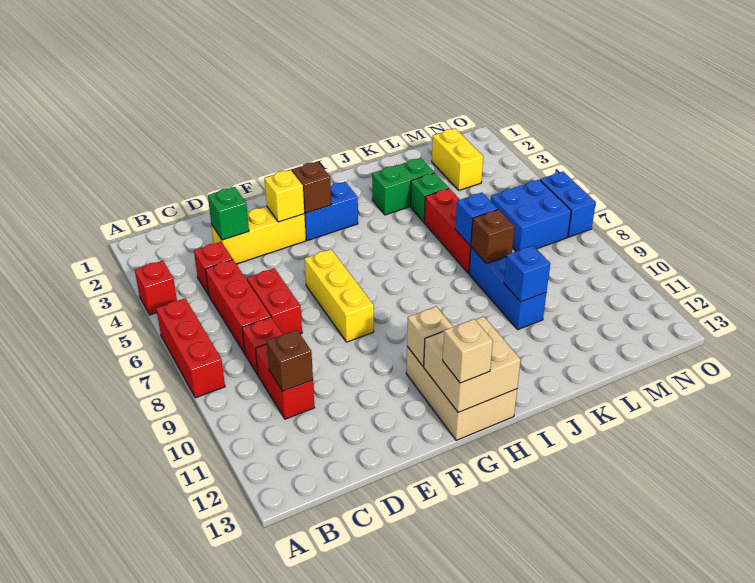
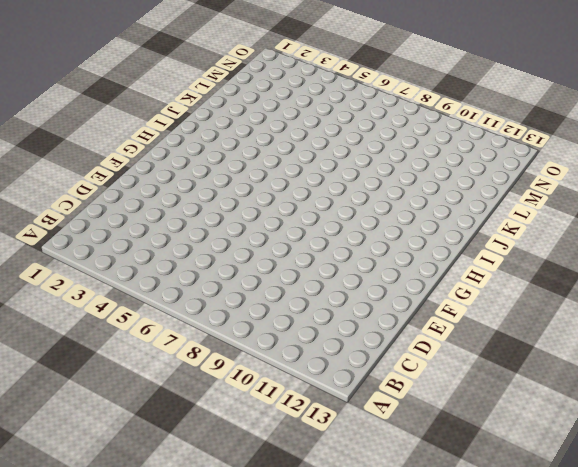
none -> red 1x1 brick [135,261,177,315]
none -> red 1x3 brick [156,298,225,398]
none -> red 1x1 brick [194,242,233,295]

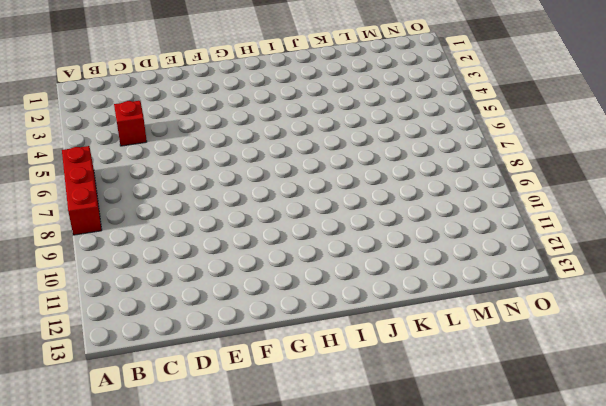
none -> red 1x1 brick [135,261,177,315]
none -> red 1x3 brick [205,260,271,354]
none -> red 1x1 brick [242,317,283,375]

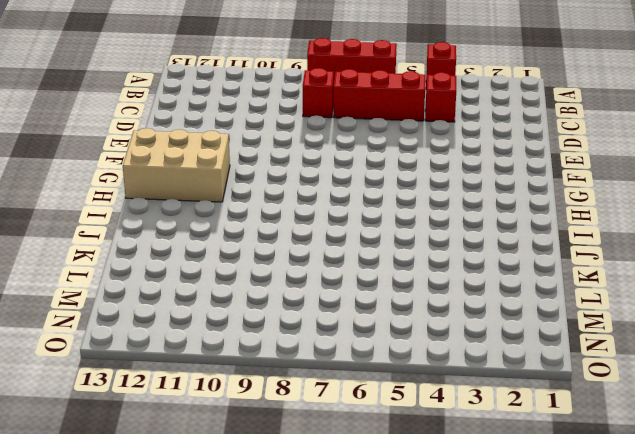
none -> red 1x2 brick [255,344,314,419]
none -> yellow 1x3 brick [211,207,306,264]
none -> red 1x2 brick [247,268,302,334]

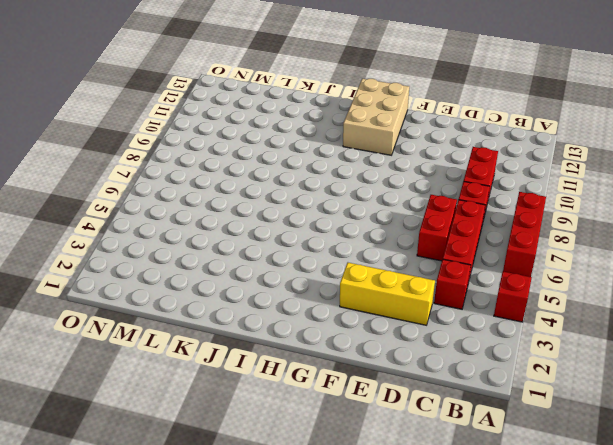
none -> yellow 1x3 brick [305,249,374,342]
none -> blue 1x2 brick [304,182,358,241]
none -> green 1x2 brick [372,158,434,215]

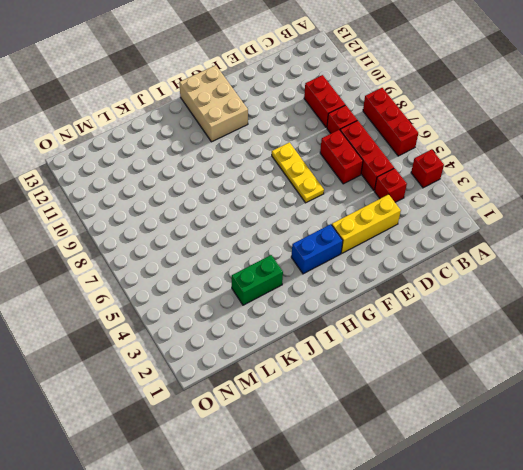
yellow 1x3 plate [272,142,324,203] -> yellow 1x3 brick [305,249,374,342]
none -> green 1x1 brick [411,173,449,222]
none -> red 1x3 brick [424,189,471,273]
none -> blue 1x3 brick [469,247,546,329]

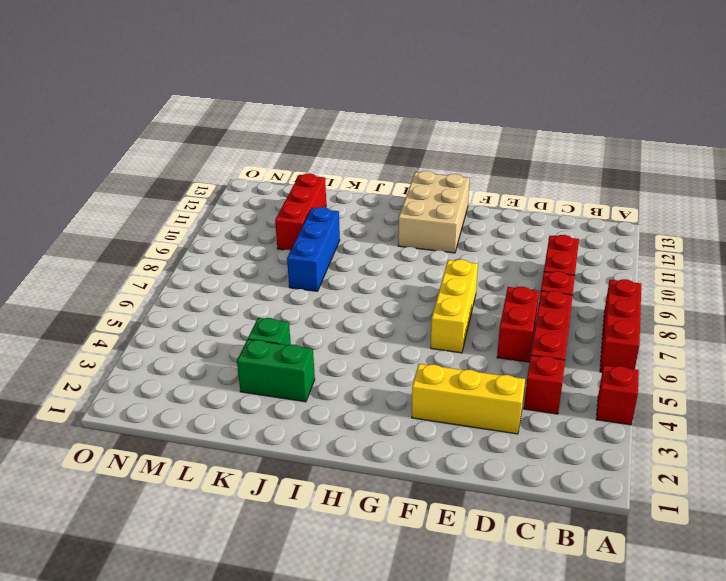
red 1x3 brick [275,173,326,250] -> red 1x3 brick moved to [424,189,471,273]
none -> blue 1x2 brick [304,182,358,241]
none -> yellow 1x2 brick [432,128,483,190]
none -> blue 2x2 brick [491,180,571,251]

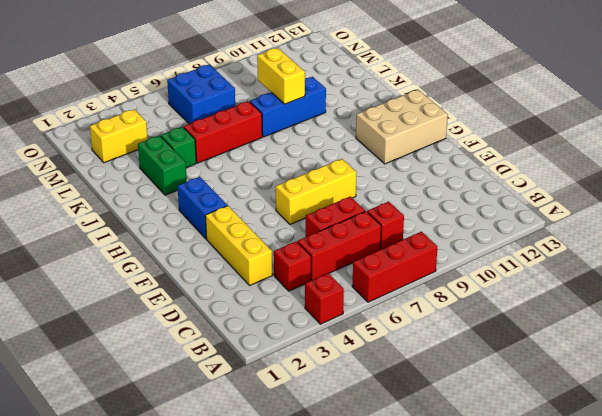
yellow 1x2 brick [257,48,305,104] -> none
none -> red 1x2 brick [255,344,314,419]
none -> blue 1x2 brick [540,172,596,237]
none -> brown 1x1 brick [266,330,313,391]

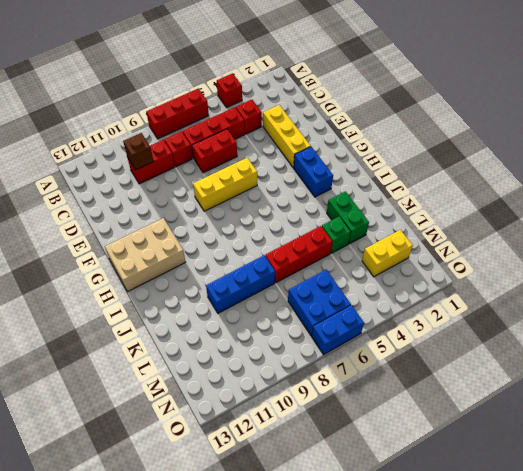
none -> green 1x1 brick [208,187,249,240]
none -> yellow 1x1 brick [264,170,304,222]
none -> brown 1x1 brick [292,162,331,213]

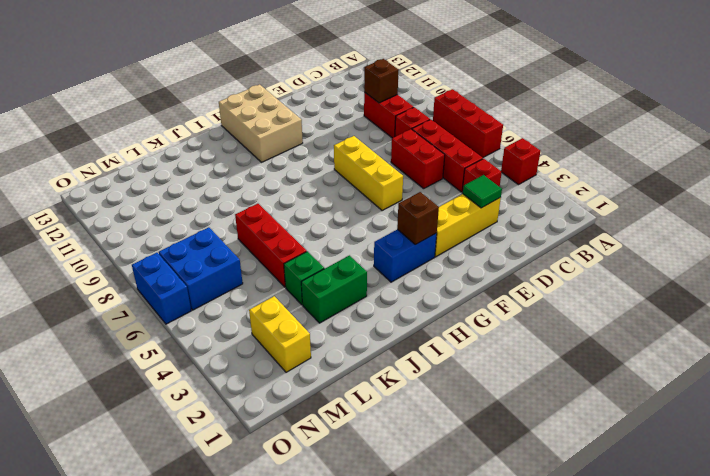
green 1x1 tile [463,175,502,208] -> green 1x1 brick [208,187,249,240]
none -> blue 1x3 brick [469,247,546,329]
none -> yellow 1x1 brick [264,170,304,222]
none -> tan 1x1 brick [407,306,453,366]

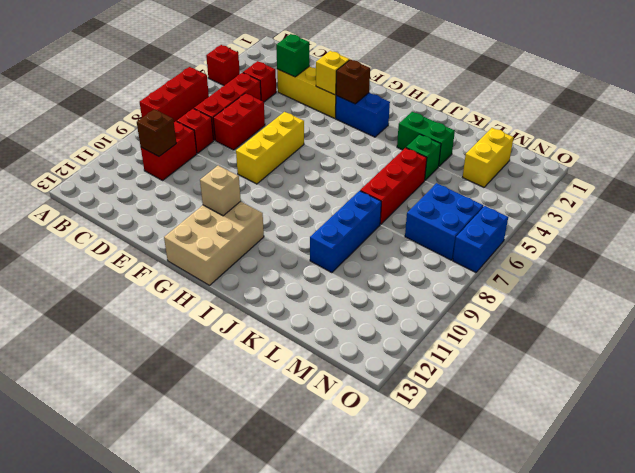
none -> tan 2x2 brick [424,316,521,413]
none -> blue 1x1 brick [455,193,498,246]
none -> brown 1x1 brick [471,209,515,264]

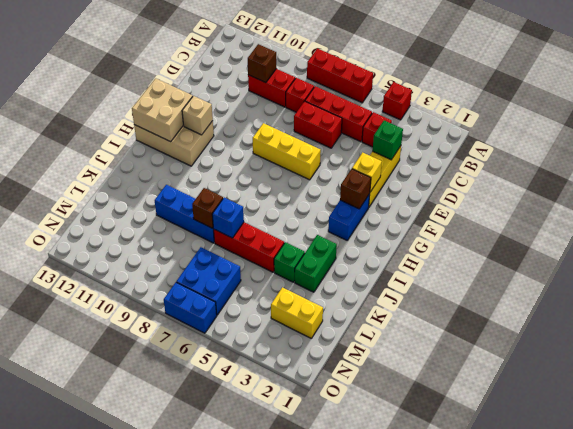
none -> blue 1x1 brick [504,245,550,302]
none -> tan 1x1 brick [443,319,493,383]

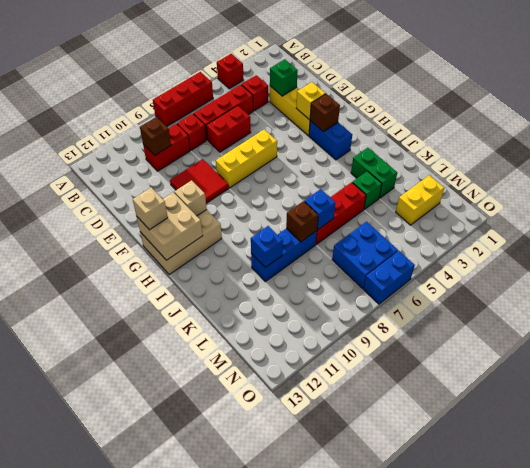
red 2x2 tile [170,159,229,203] -> none

